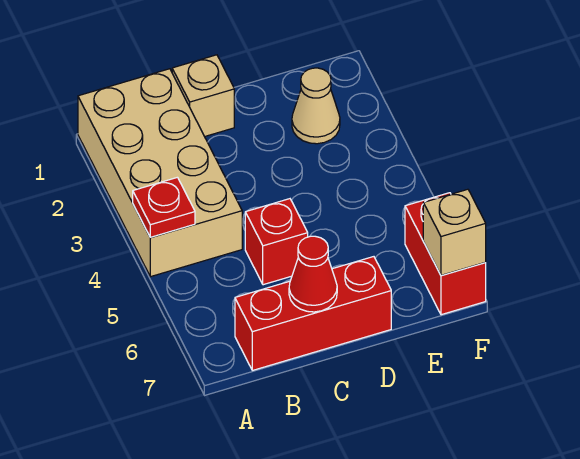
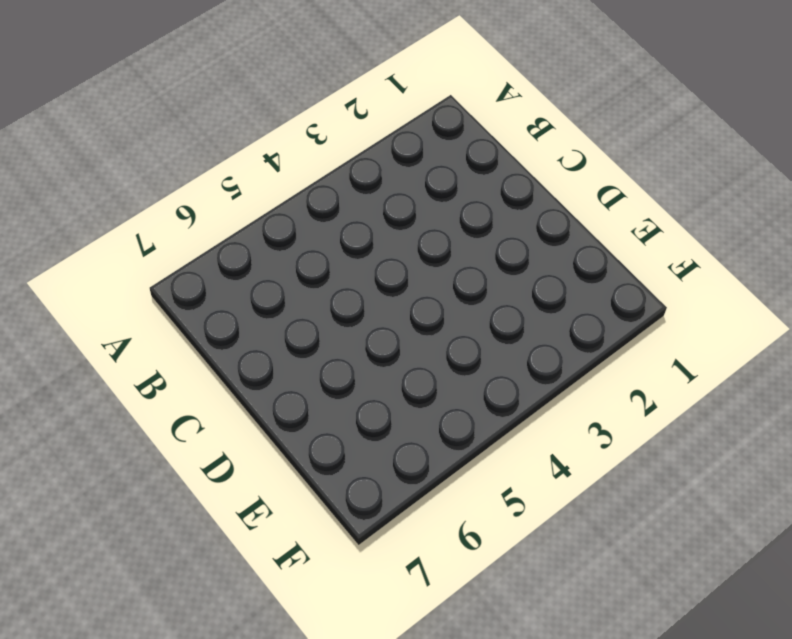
none -> tan 2x4 brick [78,69,242,277]
none -> red 1x3 brick [235,257,391,370]

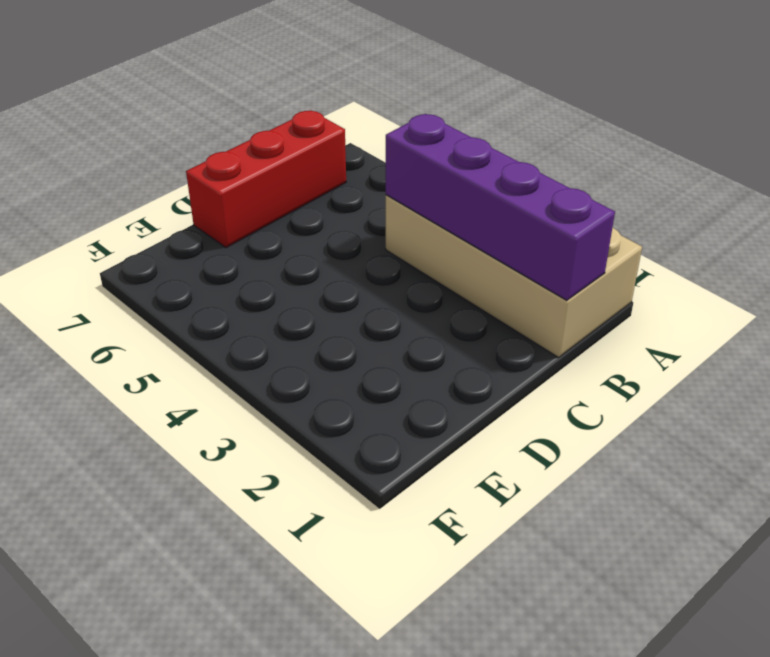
purple 1x4 brick [386,114,615,300] -> none
none -> tan 1x1 brick [172,55,234,137]
none -> red 1x1 brick [245,199,308,285]

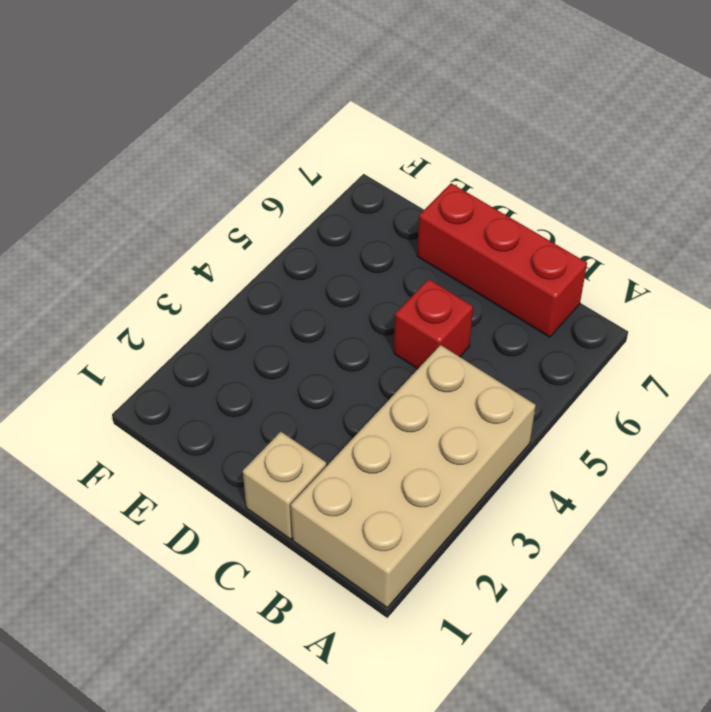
none -> tan 1x1 cone [292,68,340,144]
none -> red 1x2 brick [405,193,486,315]

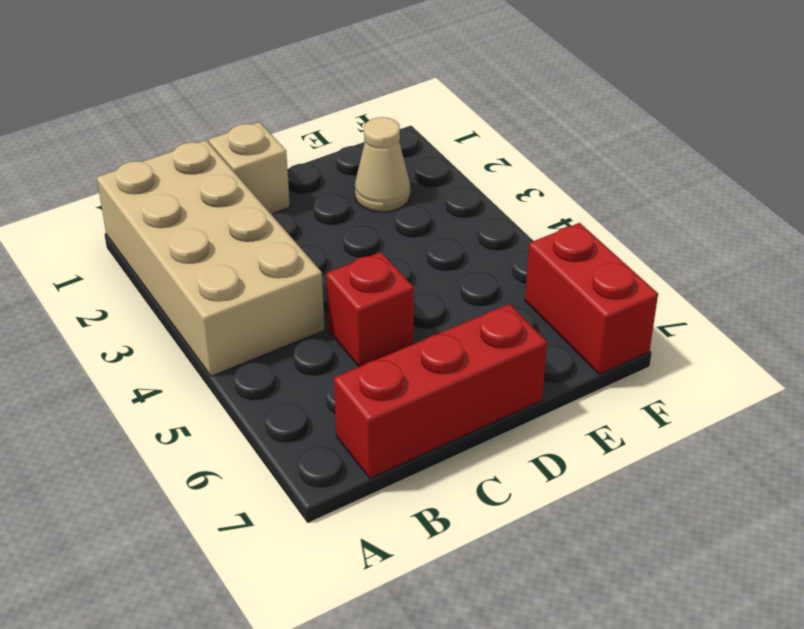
none -> red 1x1 plate [133,177,195,237]
none -> red 1x1 cone [289,236,337,312]

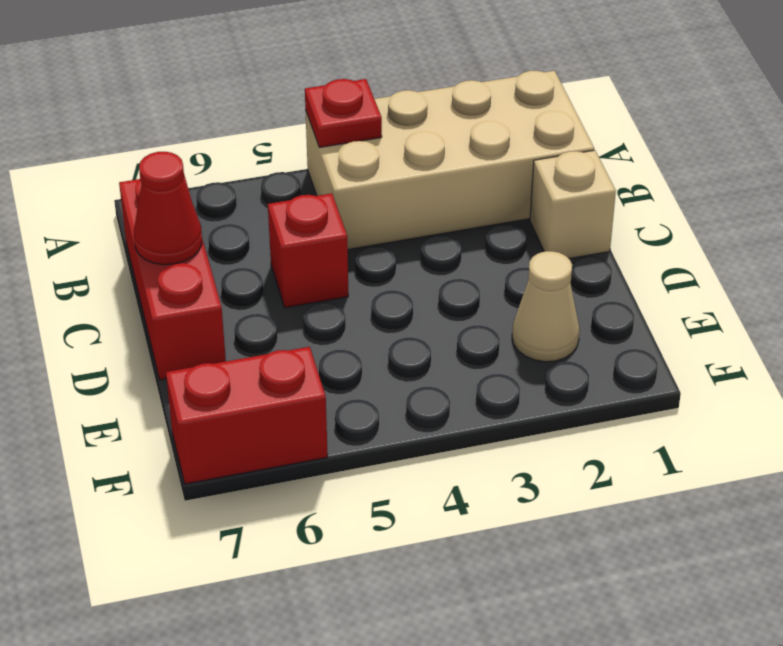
none -> tan 1x1 brick [423,189,486,275]

